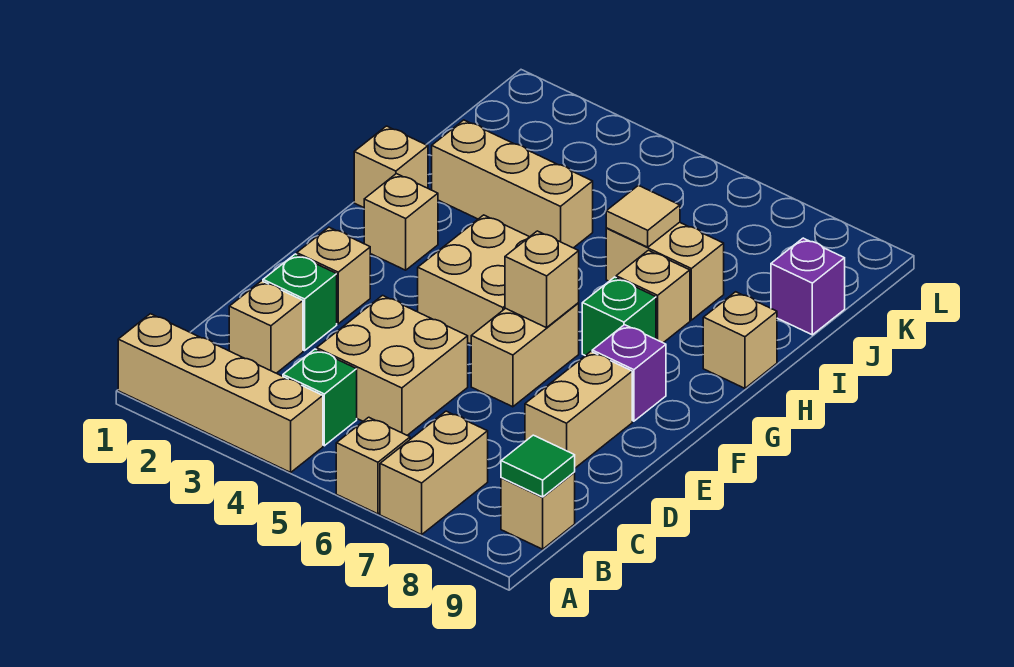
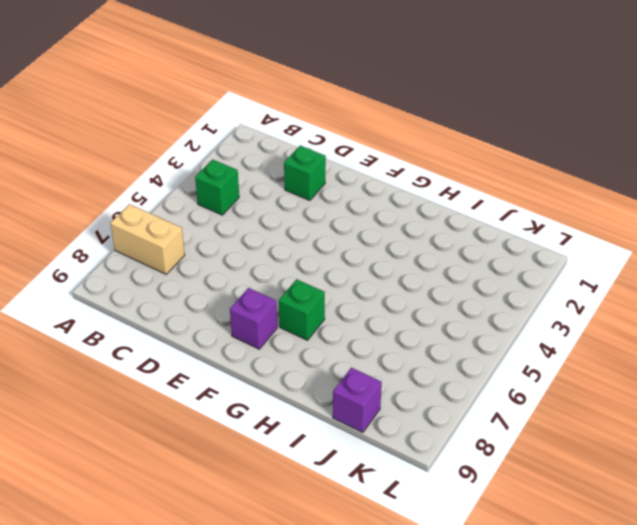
none -> tan 1x4 brick [118,314,323,472]
none -> tan 1x1 brick [336,417,410,514]
none -> tan 1x1 brick [501,472,575,549]

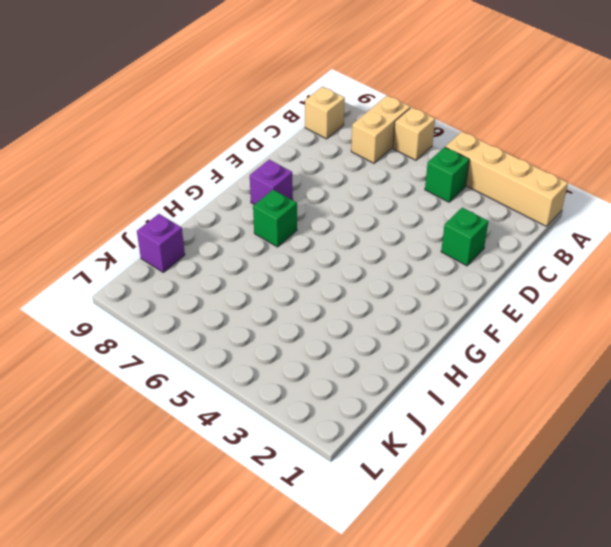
none -> tan 1x1 brick [229,281,303,373]
none -> tan 2x2 brick [317,296,468,435]
none -> tan 1x2 brick [525,352,632,468]

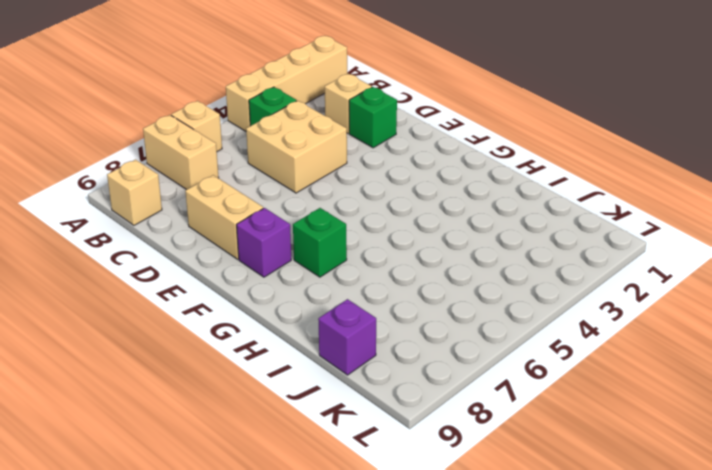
none -> tan 1x1 brick [297,227,370,324]
none -> tan 1x2 brick [471,303,579,407]
none -> tan 2x2 brick [418,215,529,344]

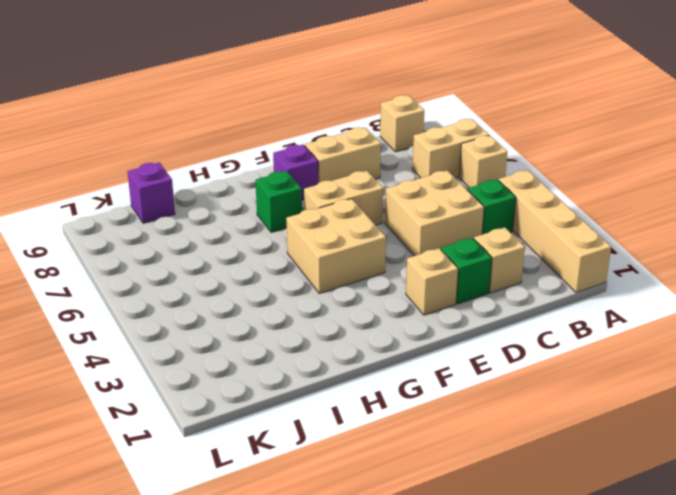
none -> tan 1x1 brick [364,174,438,270]
none -> tan 1x1 brick [354,126,428,208]
none -> tan 1x1 brick [616,250,690,343]

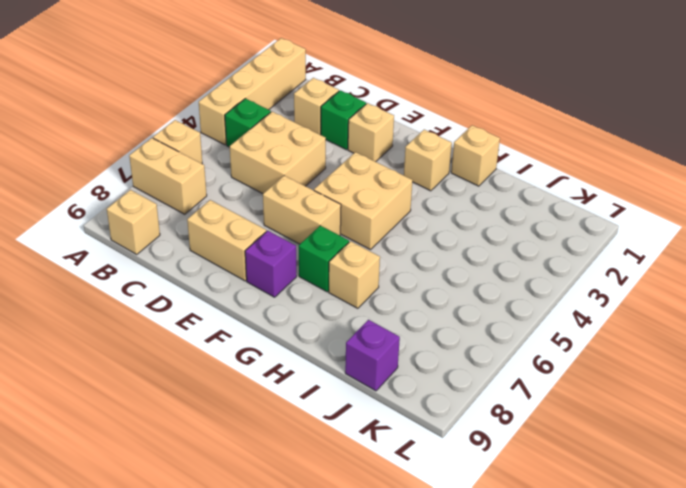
none -> tan 1x1 brick [703,292,777,388]
none -> tan 1x3 brick [432,120,593,248]
none -> tan 1x2 brick [606,222,724,320]

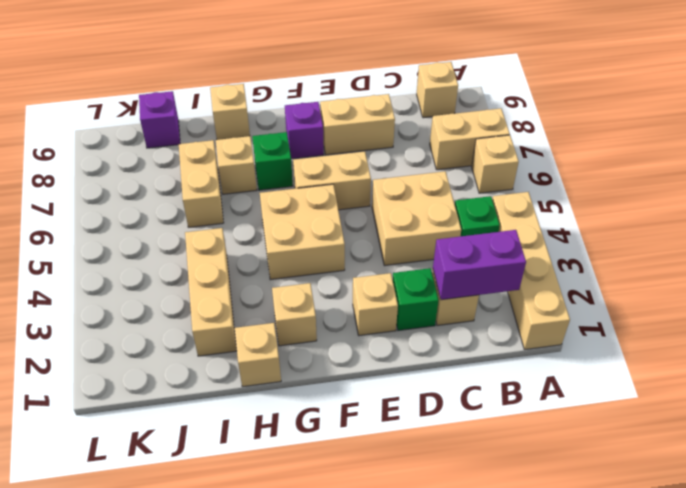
purple 1x2 brick [433,230,526,300] -> none
none -> green 1x1 tile [501,435,575,497]
none -> tan 1x1 brick [505,231,579,328]
none -> tan 1x1 tile [606,185,680,247]

